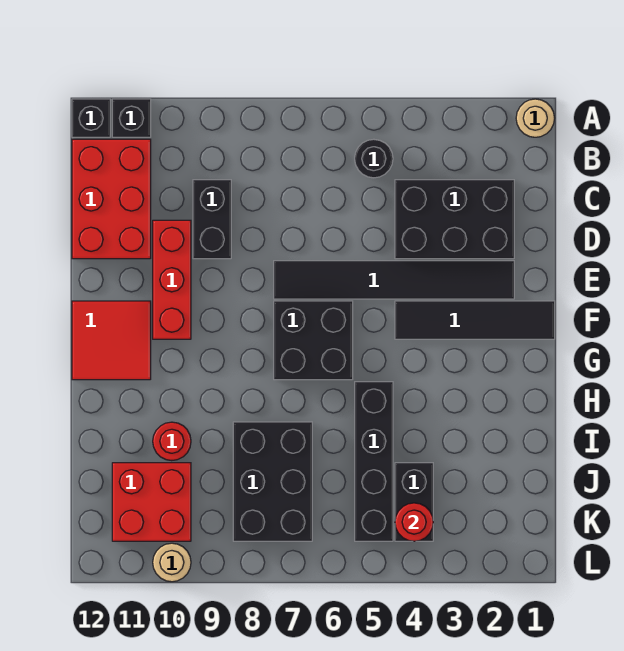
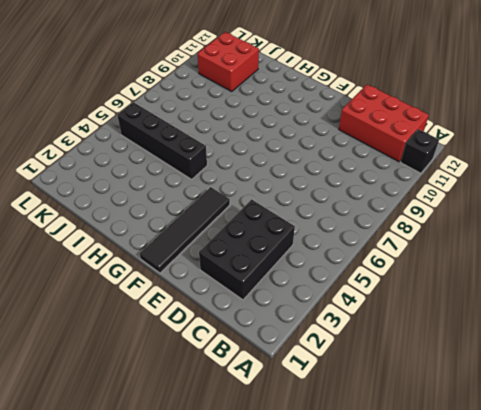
none -> tan 1x1 round brick [516,99,555,137]
none -> black 1x1 brick [72,99,110,137]
none -> black 1x1 round brick [355,139,393,178]

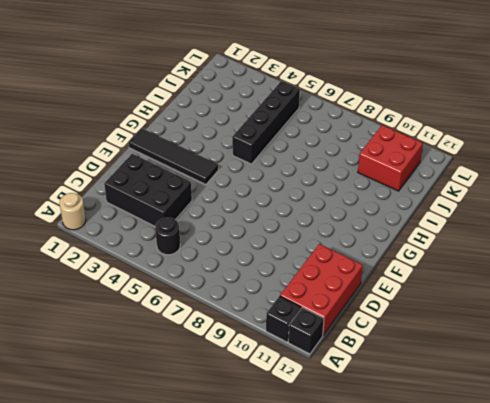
none -> black 1x2 brick [193,180,231,259]
none -> red 1x3 brick [153,220,191,339]
none -> black 1x6 tile [274,261,514,299]

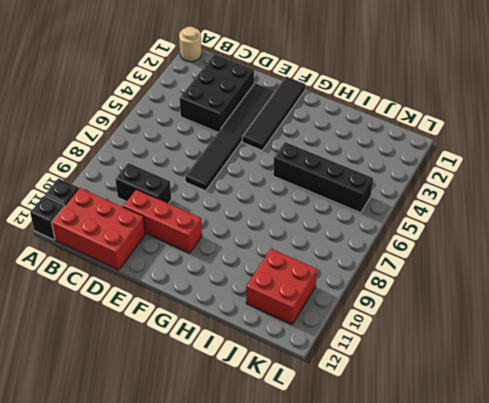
none -> black 1x1 round brick [355,139,393,178]
none -> black 2x2 brick [274,301,353,380]
none -> red 2x2 tile [72,301,151,380]

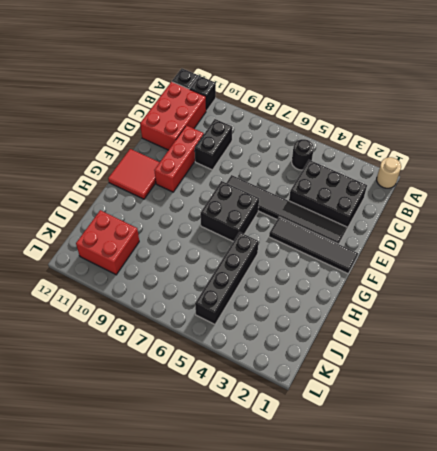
none -> black 2x3 brick [233,422,312,541]
none -> red 1x1 round brick [153,422,191,461]
none -> black 1x2 brick [395,463,433,541]

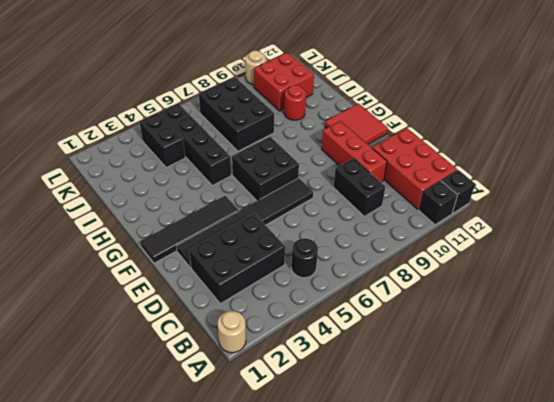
none -> red 1x1 round brick [395,503,433,541]

